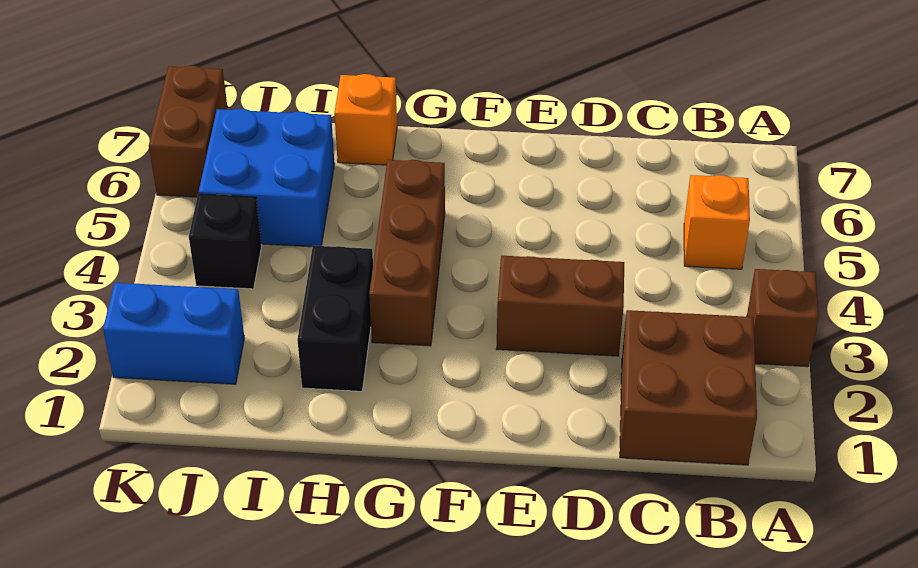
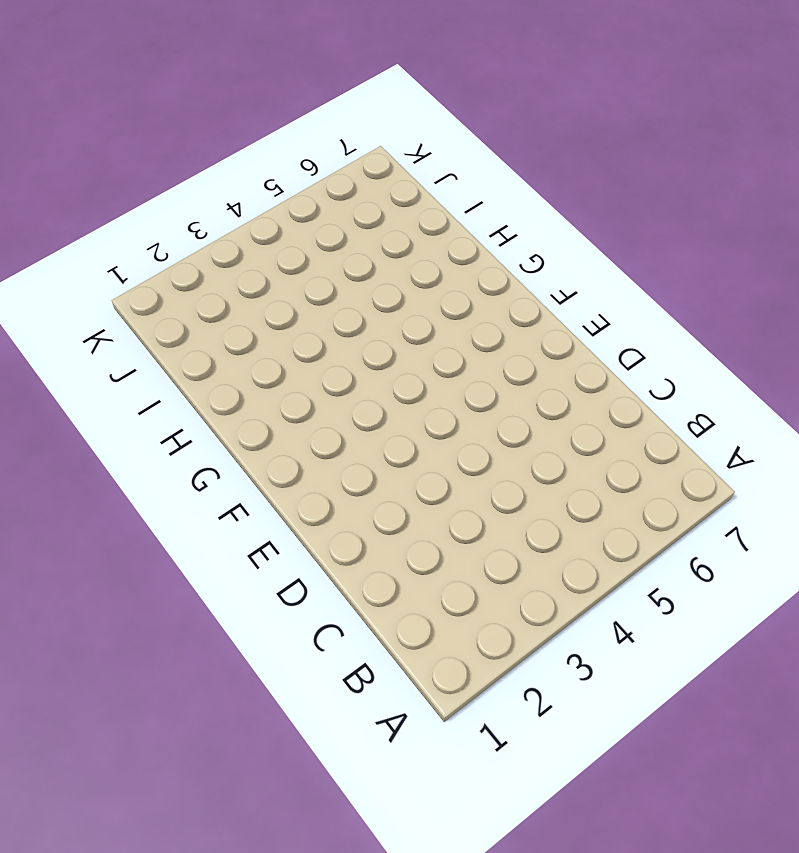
none -> brown 1x1 brick [747,269,819,367]
none -> brown 2x2 brick [620,310,757,465]

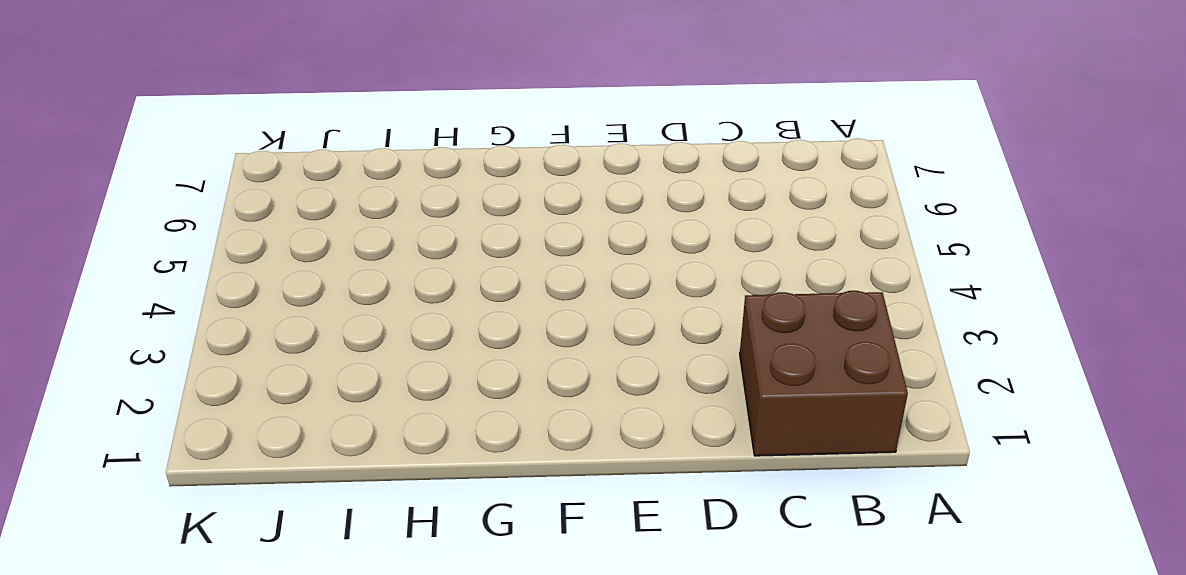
none -> brown 1x1 brick [747,269,819,367]
none -> orange 1x1 brick [684,175,750,269]

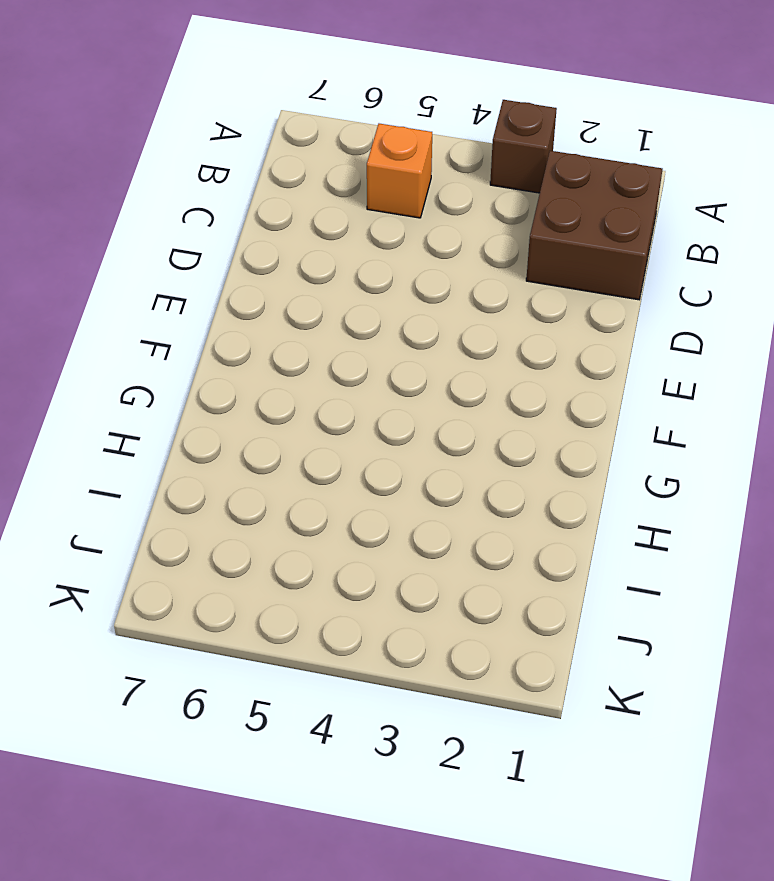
none -> brown 1x2 brick [496,256,624,356]
none -> brown 1x3 brick [369,160,445,346]

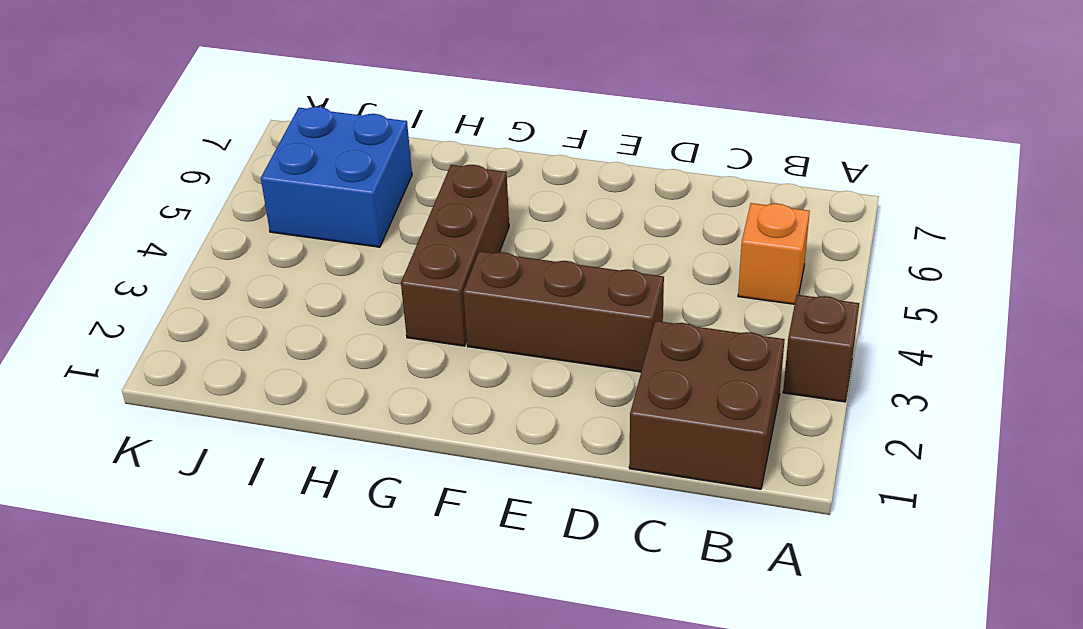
brown 1x3 brick [463,251,664,372] -> brown 1x2 brick [496,256,624,356]
none -> black 1x2 brick [297,246,373,391]
none -> orange 1x1 brick [334,74,397,165]

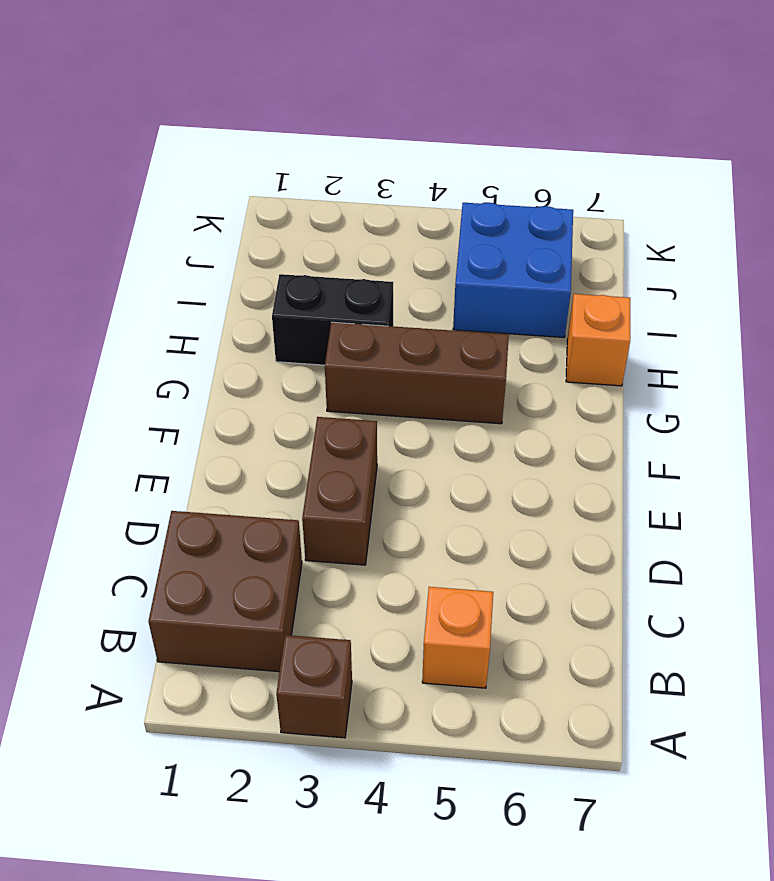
none -> blue 1x2 brick [103,283,244,384]
none -> black 1x1 brick [189,194,262,289]

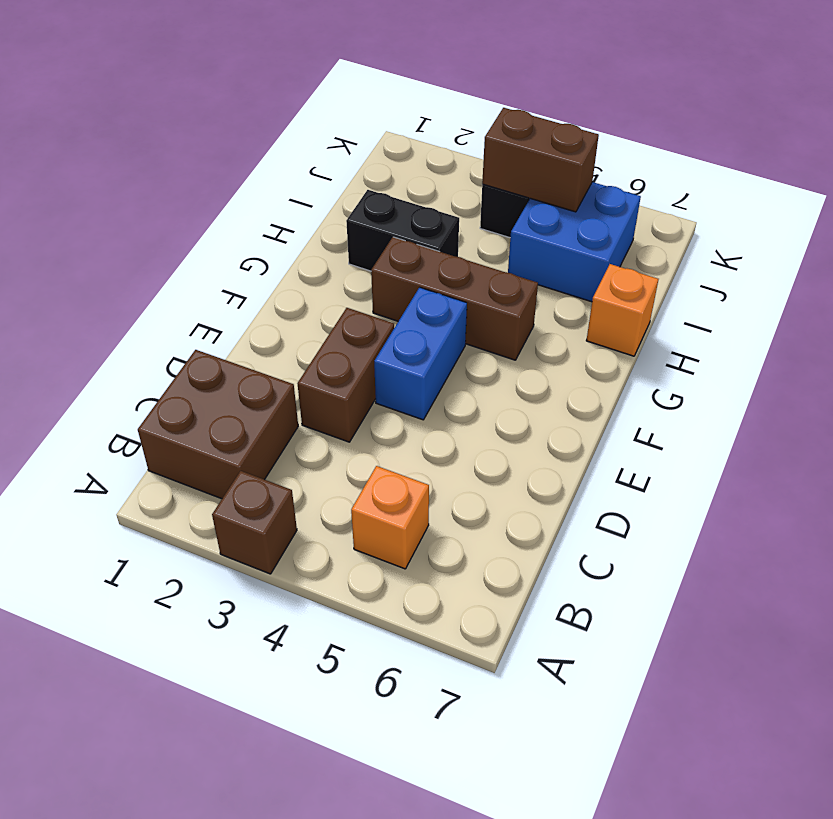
blue 1x2 brick [374,287,467,420] -> blue 1x2 brick moved to [103,283,244,384]
brown 1x2 brick [482,108,599,212] -> brown 1x2 brick moved to [149,66,228,197]

